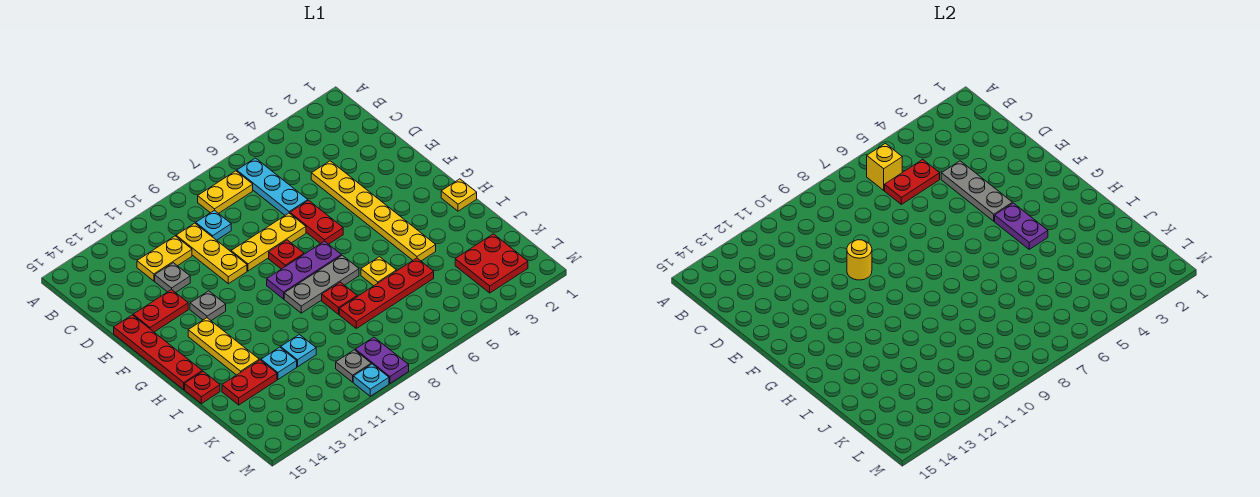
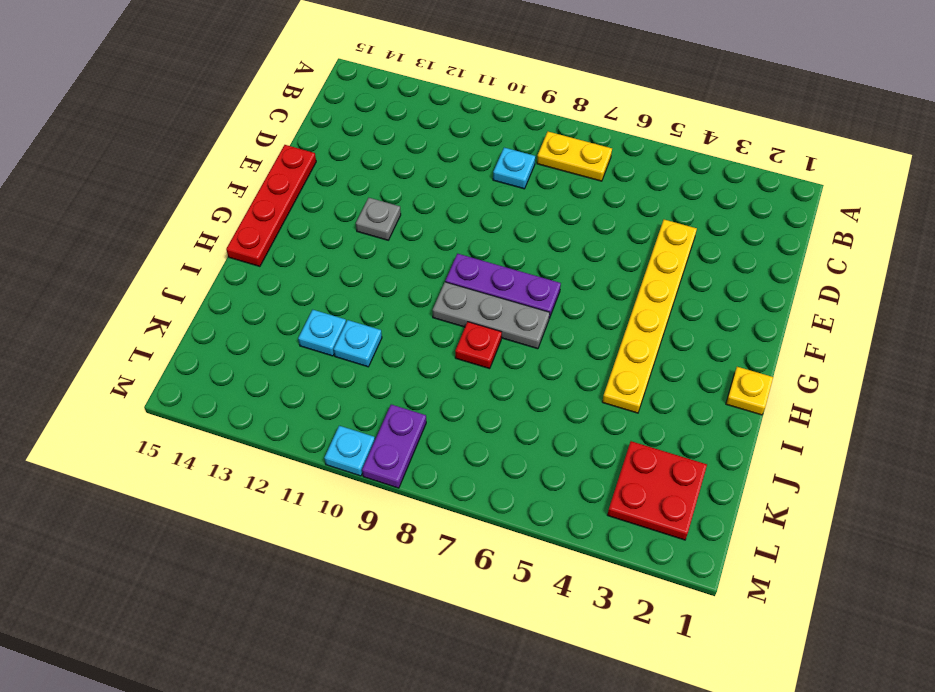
none -> cyan 1x3 plate [237,158,308,215]
none -> yellow 1x3 plate [176,223,247,284]
none -> yellow 1x2 plate [137,236,192,281]
none -> grey 1x1 plate [155,263,190,293]

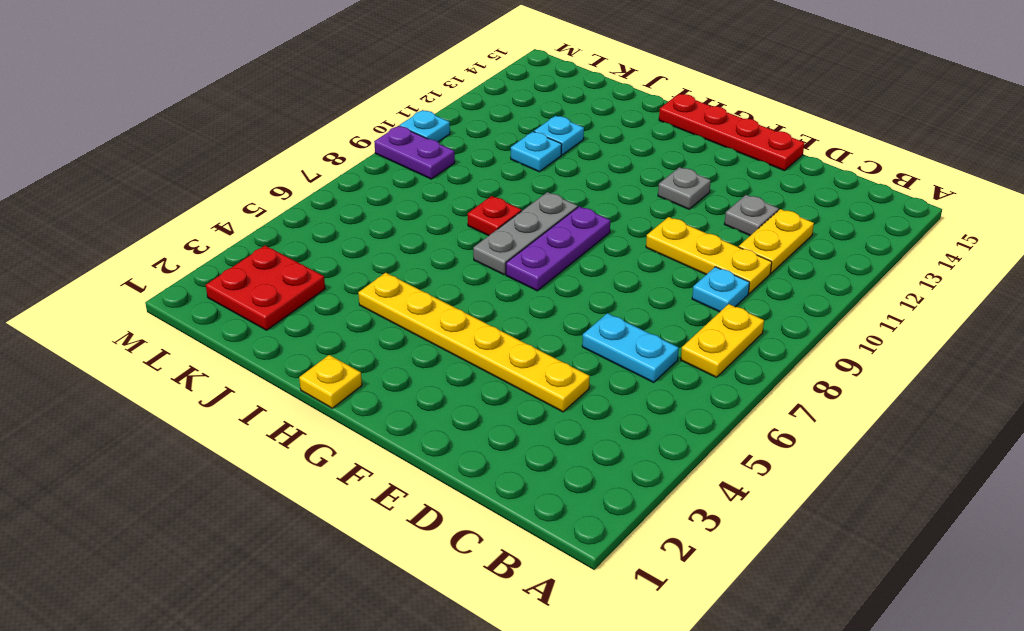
cyan 1x2 plate [582,313,679,382] -> cyan 1x3 plate [237,158,308,215]
none -> red 1x2 plate [290,200,343,244]
none -> yellow 1x3 plate [231,213,306,271]
none -> red 1x2 plate [133,289,188,332]
none -> red 1x1 plate [269,240,304,269]

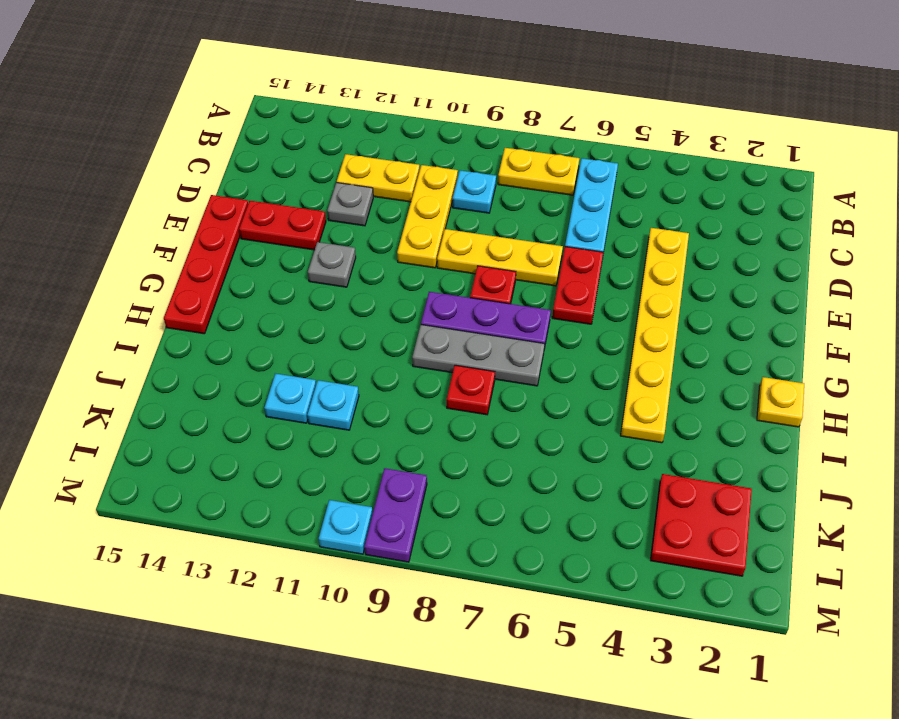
none -> yellow 1x3 plate [188,318,259,375]
none -> yellow 1x1 plate [361,257,396,286]
none -> red 1x1 plate [185,371,220,404]
none -> red 1x4 plate [339,258,434,328]

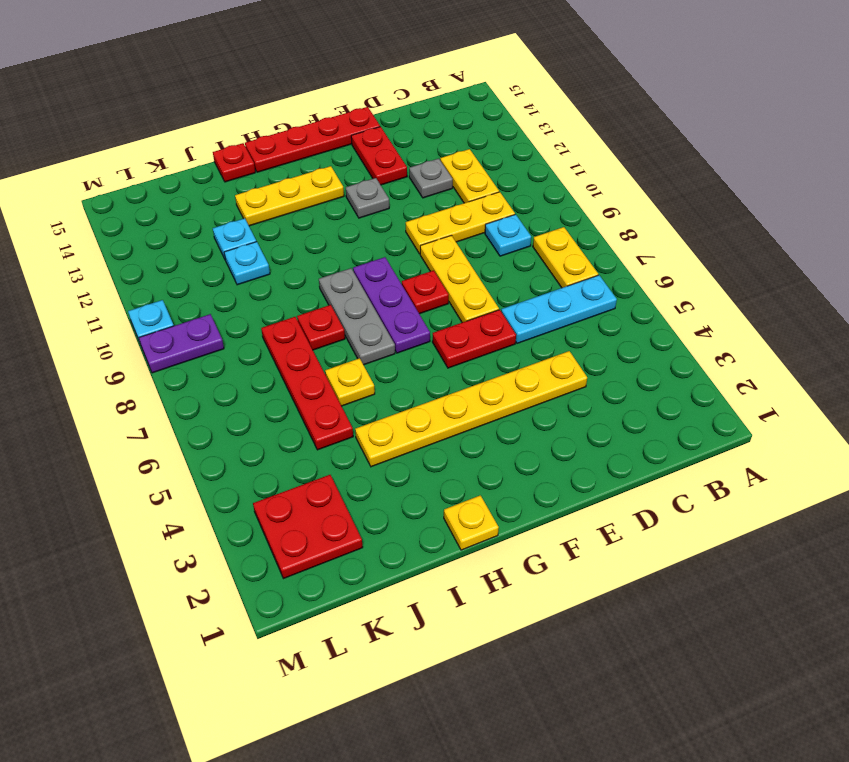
none -> red 1x2 plate [222,360,277,405]
none -> grey 1x1 plate [336,350,371,382]
none -> yellow 1x1 brick [867,143,902,190]
none -> red 1x2 plate [885,160,940,204]

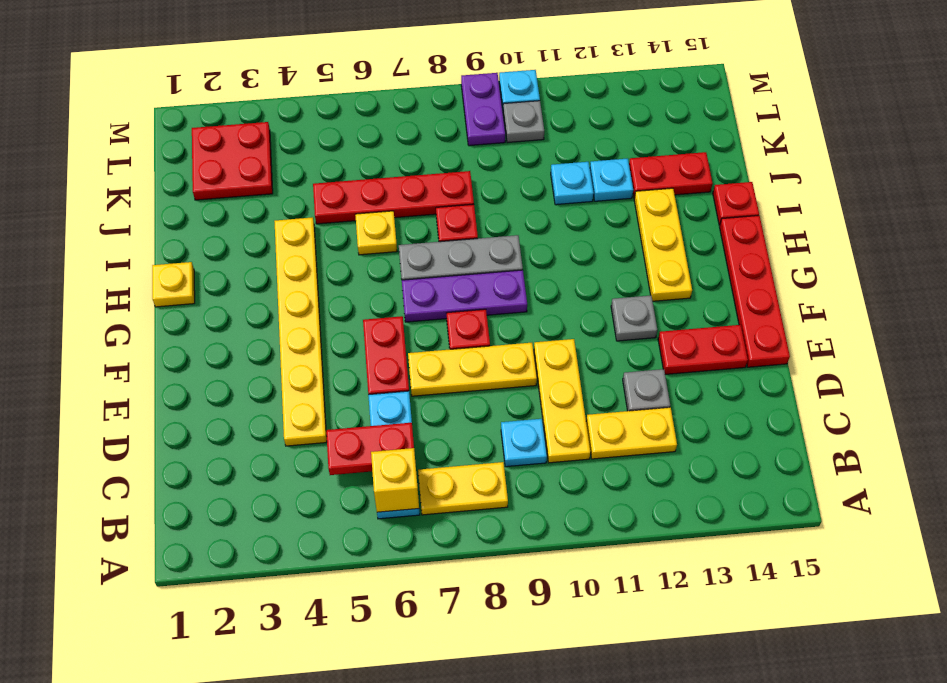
none -> grey 1x3 plate [941,161,1012,221]
none -> yellow 1x1 round brick [847,240,872,280]
none -> purple 1x2 plate [995,203,1048,249]

